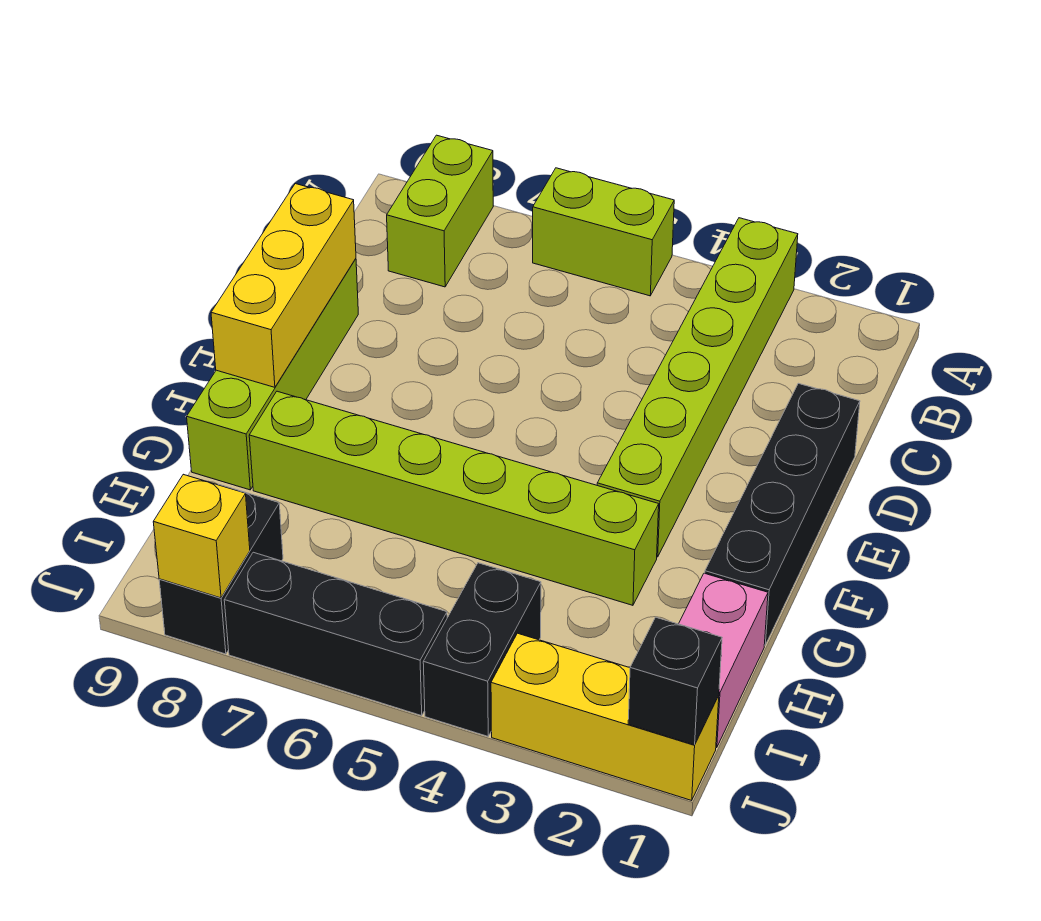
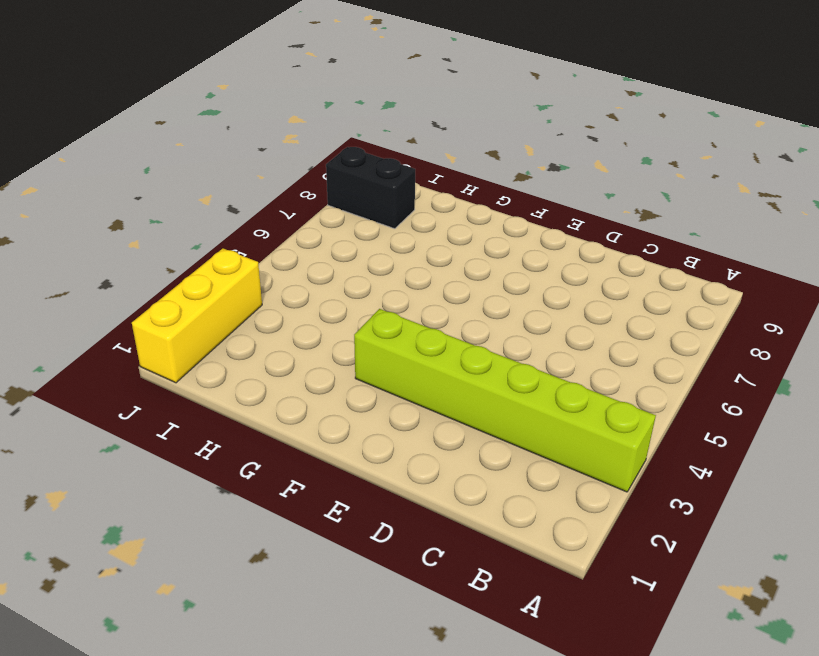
none -> lime 1x2 brick [533,168,674,296]
none -> lime 1x2 brick [387,135,493,287]
none -> black 1x4 brick [705,383,860,645]

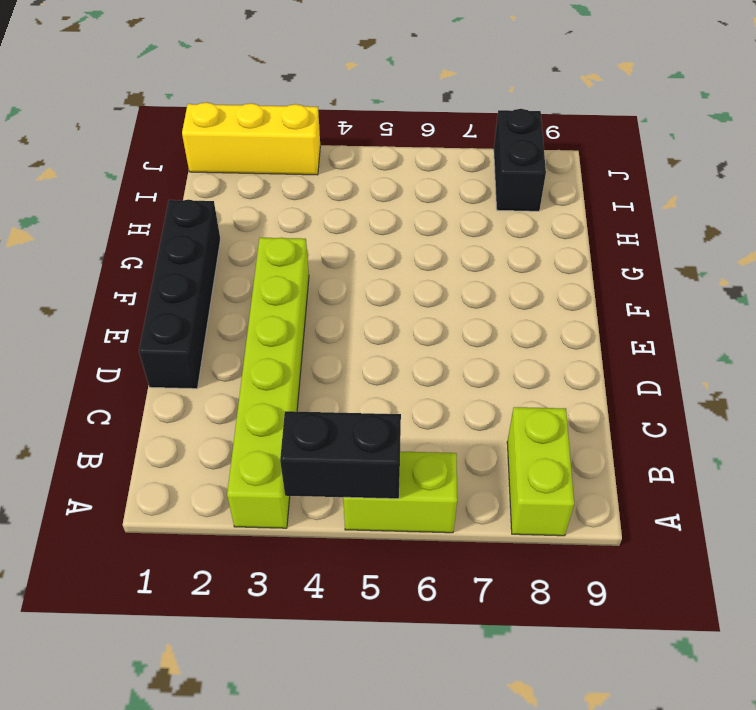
black 1x2 brick [280,411,401,499] -> black 1x2 brick turned to [423,563,541,736]
none -> lime 1x4 brick [187,259,358,490]
none -> lime 1x6 brick [249,391,659,605]
none -> pink 1x2 brick [679,573,768,748]

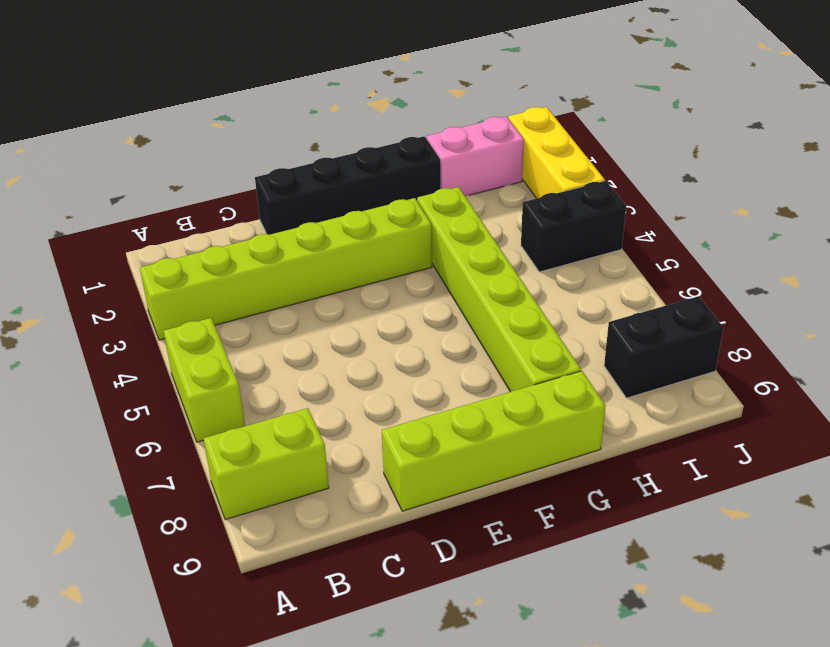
none -> black 1x3 brick [224,552,447,716]
none -> yellow 1x3 brick [211,184,356,387]
none -> black 1x1 brick [628,617,722,745]

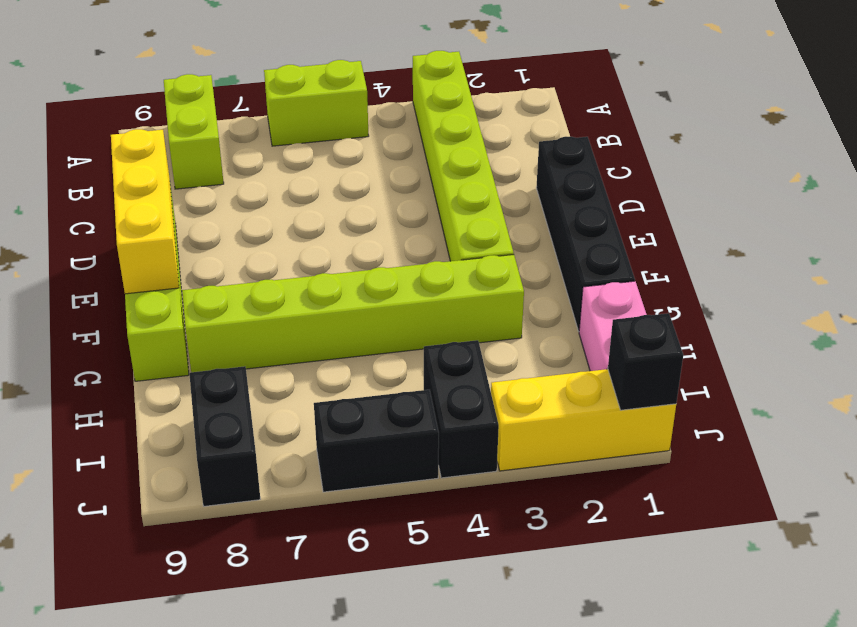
black 1x2 brick [314,390,439,492] -> black 1x3 brick [224,552,447,716]
none -> yellow 1x1 brick [153,474,250,598]

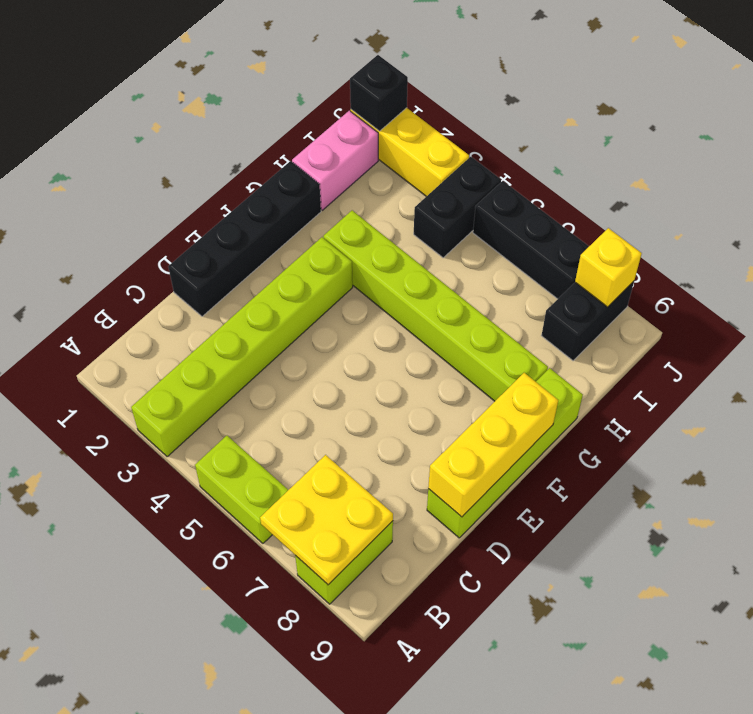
yellow 2x2 plate [260,455,393,585] -> none

